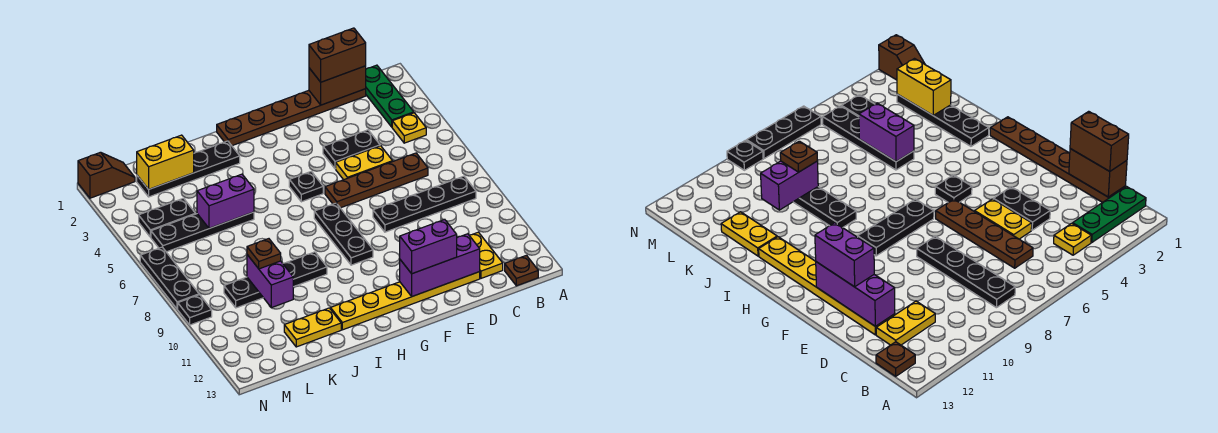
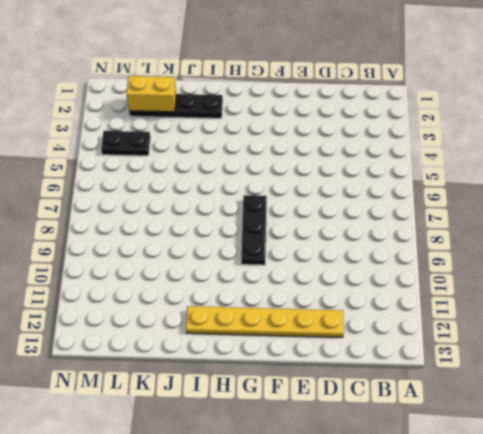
none -> green 1x3 plate [366,65,414,127]
none -> yellow 1x1 plate [392,113,426,143]
none -> black 1x4 plate [373,176,476,232]

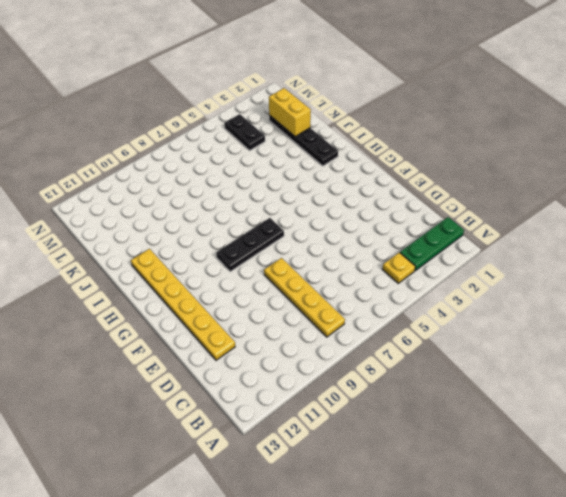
yellow 1x4 plate [264,258,345,337] -> black 1x4 plate [373,176,476,232]
none -> brown 1x1 plate [505,255,538,286]
none -> brown 1x6 plate [217,89,366,146]
none -> brown 1x4 plate [325,153,428,208]

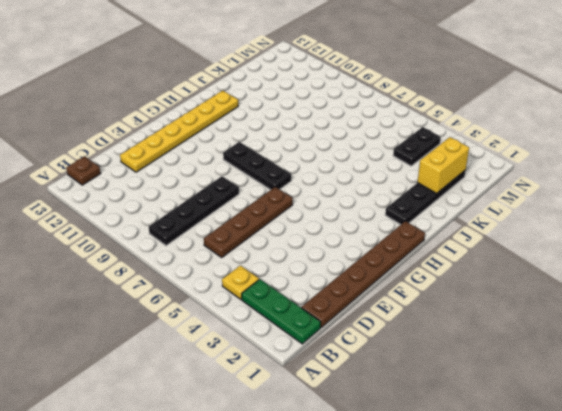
none -> yellow 1x2 plate [469,232,503,278]
none -> black 1x2 plate [323,130,380,169]
none -> yellow 1x2 plate [336,146,393,180]

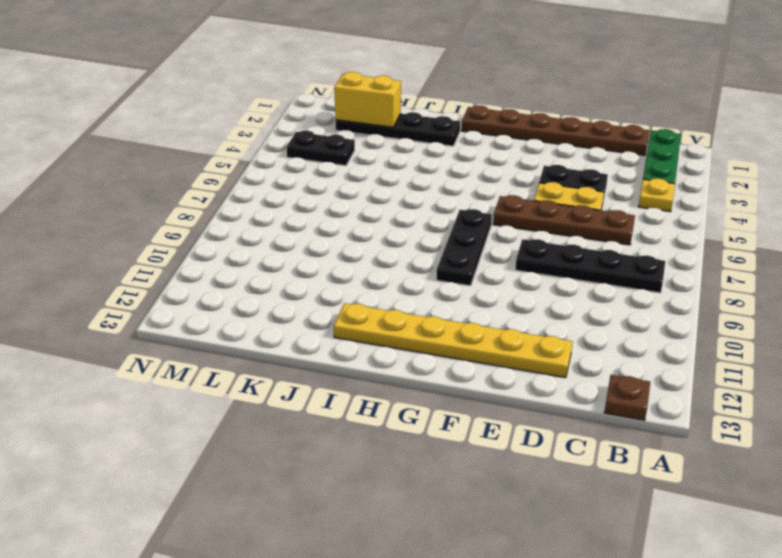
none -> yellow 1x2 plate [469,232,503,278]
none -> black 1x1 plate [289,171,323,202]
none -> black 1x4 plate [224,252,327,308]

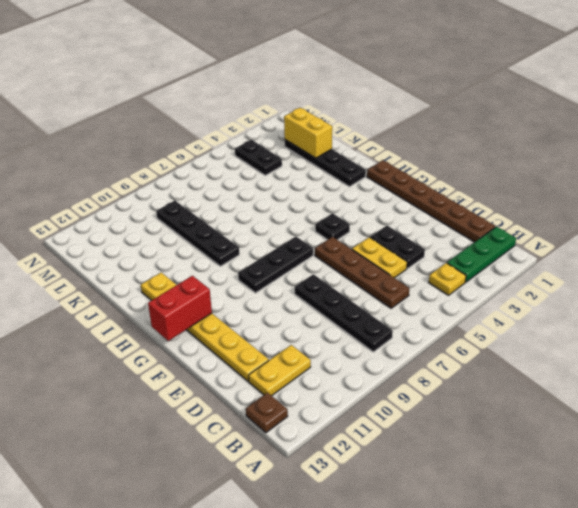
red 1x2 brick [148,276,212,341] -> none
none -> black 1x4 plate [151,212,254,252]
none -> yellow 1x2 plate [284,308,341,347]
none -> brown 1x2 slope [78,152,135,198]

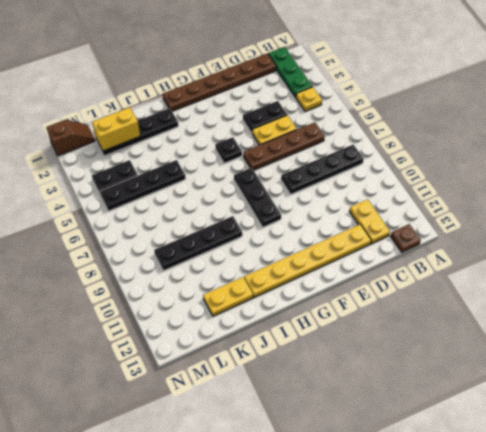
none -> black 1x3 plate [140,247,199,309]
none -> black 1x1 plate [178,295,212,325]
none -> brown 1x2 brick [309,66,366,105]

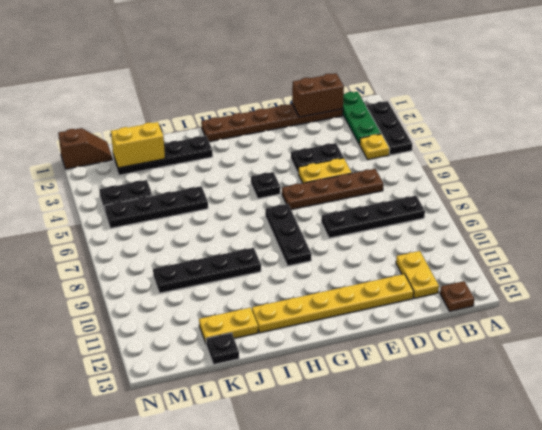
black 1x3 plate [367,101,412,155] -> black 1x3 plate moved to [140,247,199,309]
black 1x1 plate [206,333,239,364] -> black 1x1 plate moved to [178,295,212,325]
none -> purple 1x3 brick [400,234,480,296]
none -> purple 1x2 brick [197,174,254,228]
none -> purple 1x2 brick [247,255,293,308]

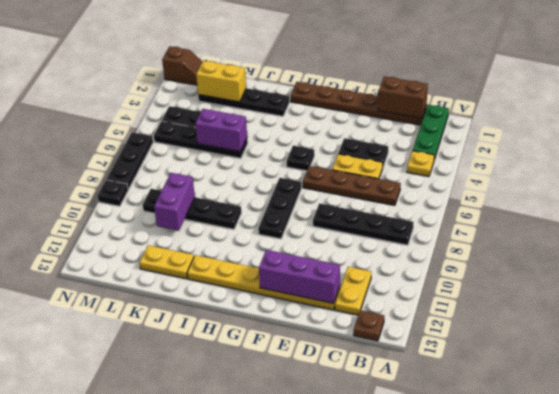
none -> brown 1x2 brick [309,28,366,82]
none -> purple 1x2 brick [400,219,457,274]
none -> brown 1x1 plate [247,239,281,269]

